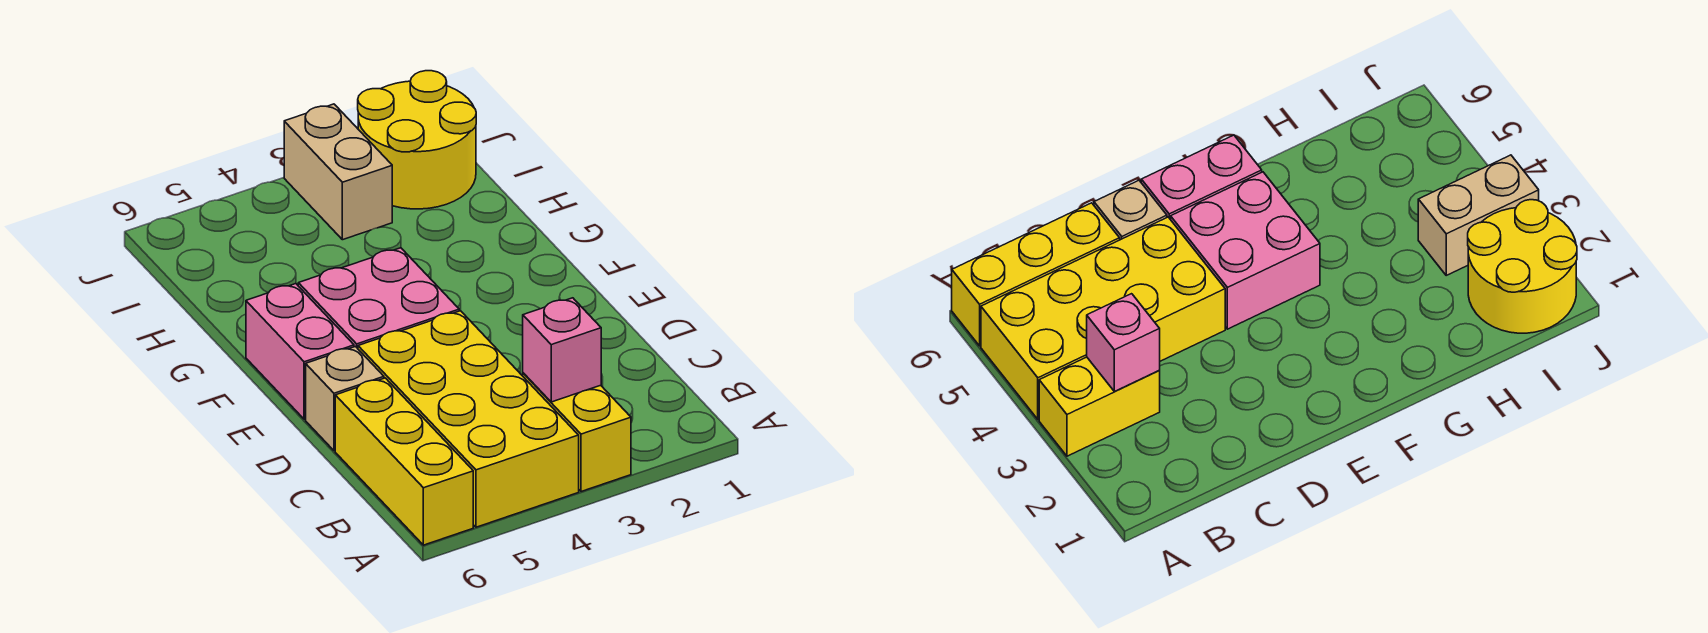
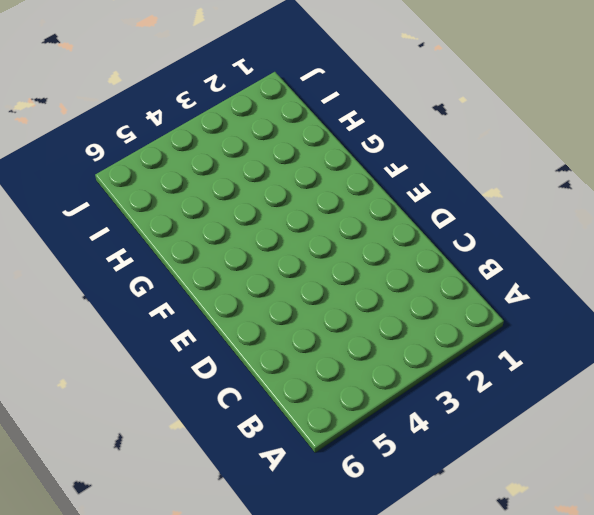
none -> yellow 1x2 brick [523,373,631,492]
none -> yellow 2x4 brick [358,311,579,527]

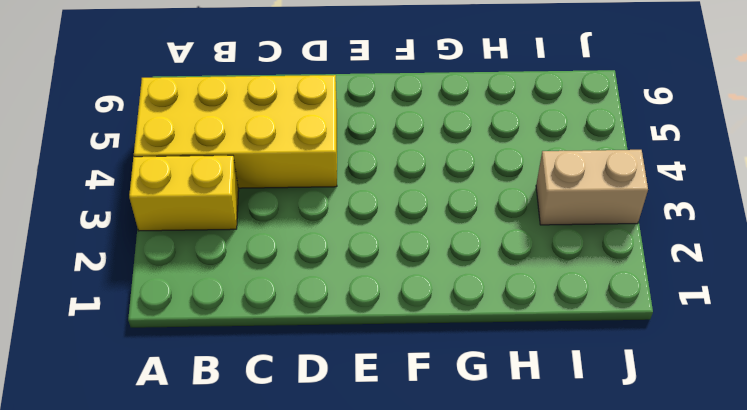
none -> yellow 1x3 brick [335,378,473,545]
none -> tan 1x1 brick [306,347,384,451]

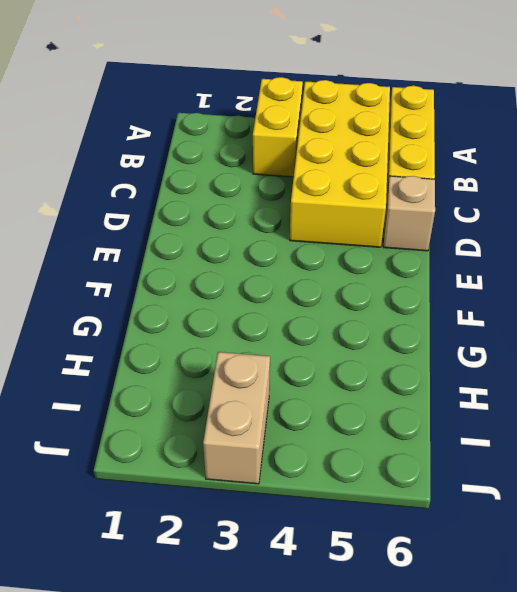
none -> pink 2x2 brick [298,248,459,348]
none -> pink 1x2 brick [246,284,354,419]

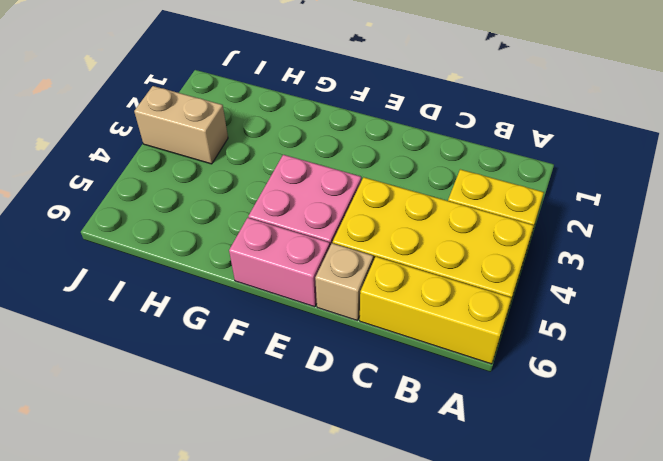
none -> yellow 2x2 round brick [358,71,476,209]
none -> pink 1x1 brick [523,298,601,402]

